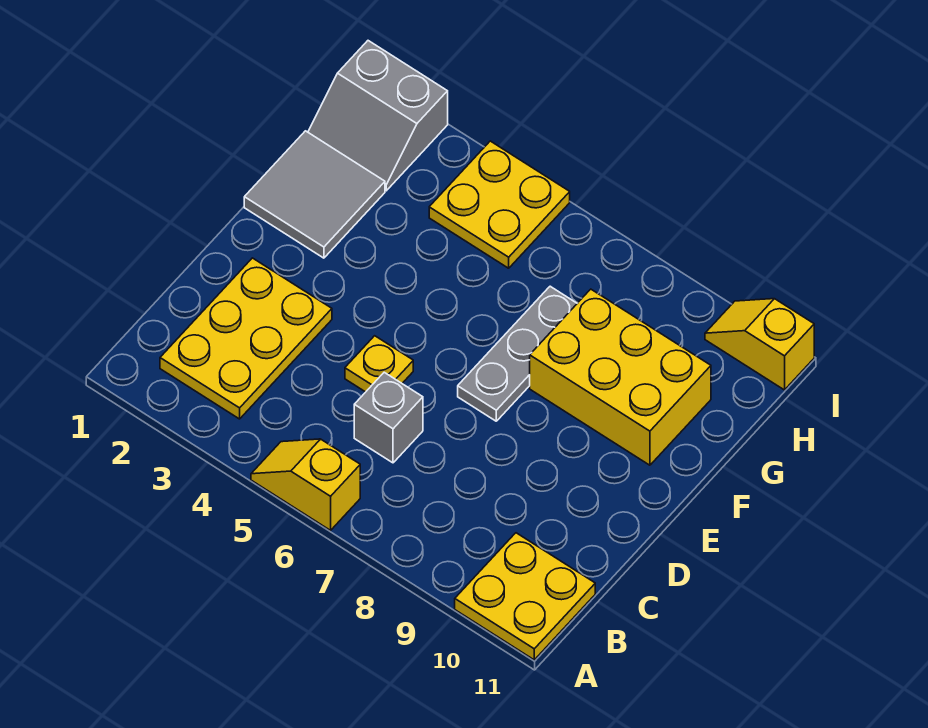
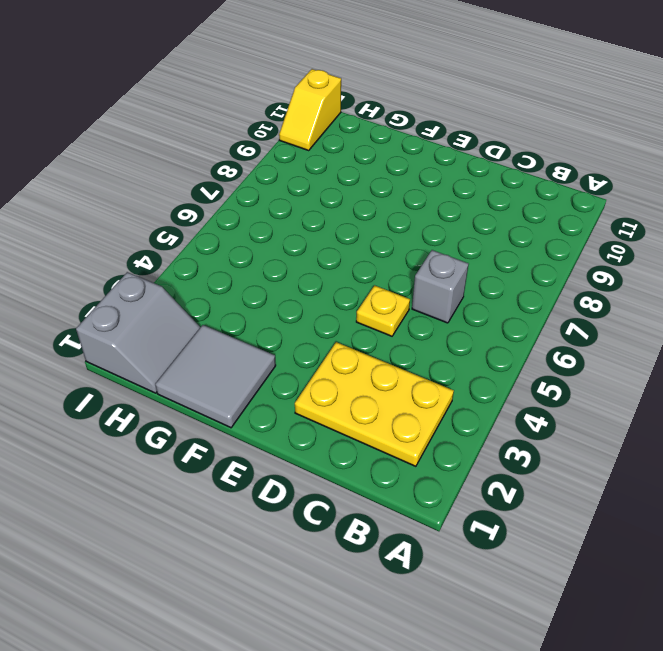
none -> yellow 1x2 slope [251,439,360,530]
none -> yellow 2x2 plate [455,533,595,660]

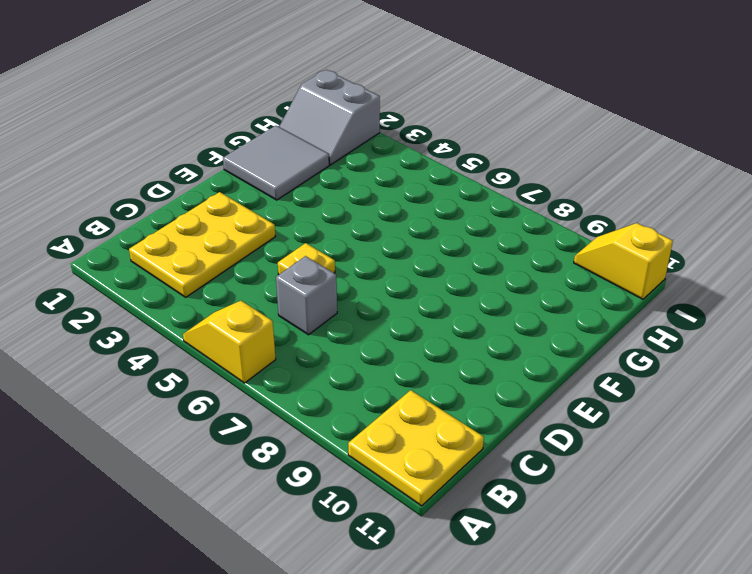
none -> grey 1x3 plate [458,286,577,421]
none -> yellow 2x3 brick [530,289,711,465]

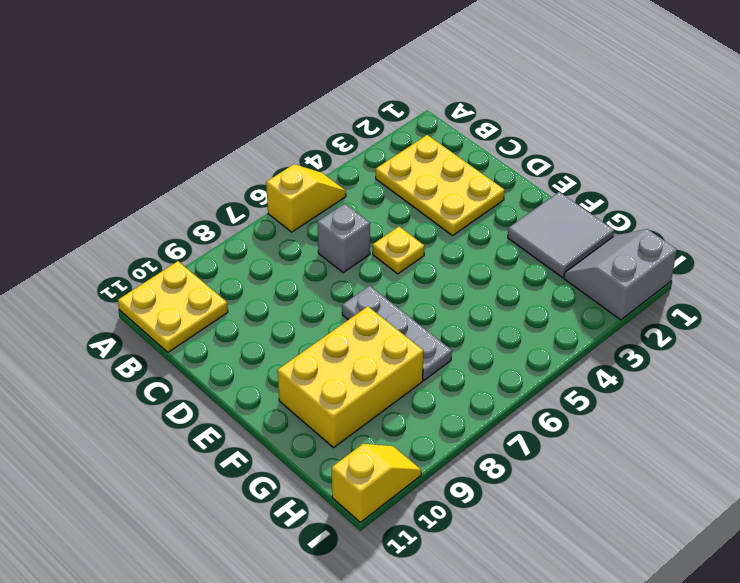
none -> yellow 2x2 plate [429,141,570,268]

